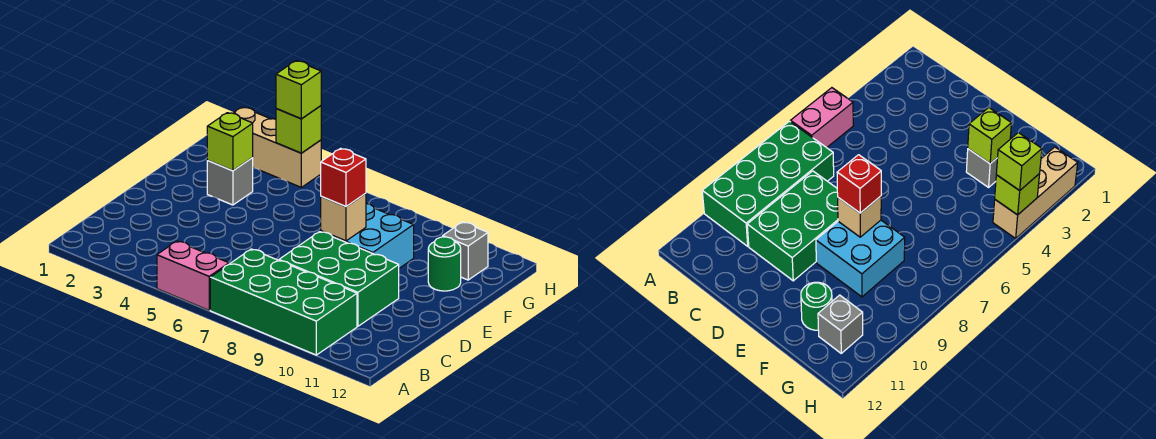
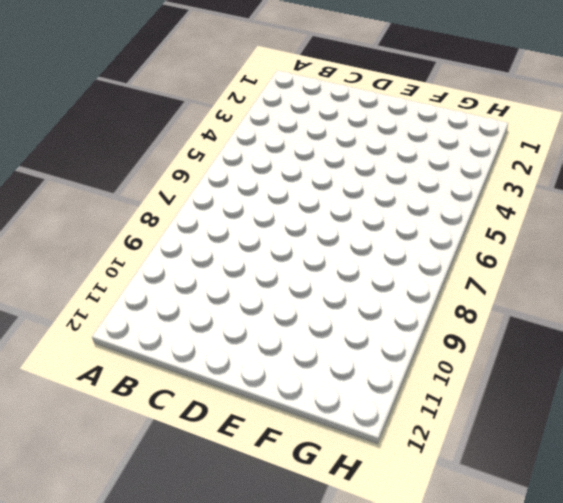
none -> pink 1x2 brick [157,241,229,310]
none -> green 2x4 brick [210,249,357,355]
none -> green 2x3 brick [279,232,399,326]

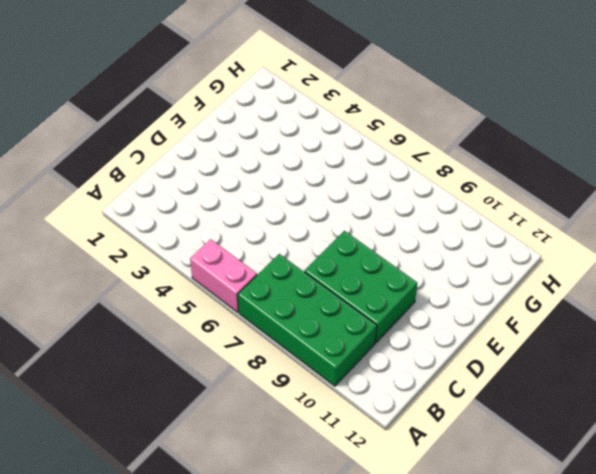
none -> cyan 2x2 brick [321,204,414,268]
none -> grey 1x1 brick [207,158,253,205]
none -> green 1x1 round brick [428,237,461,291]

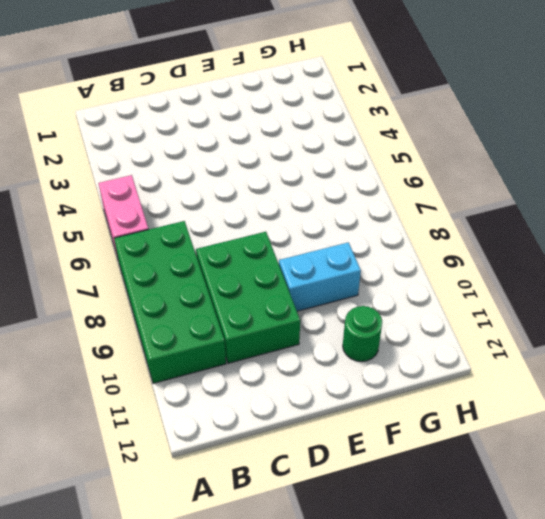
cyan 1x2 brick [279,242,361,311] -> cyan 2x2 brick [321,204,414,268]
none -> grey 1x1 brick [207,158,253,205]
none -> grey 1x1 brick [443,222,488,280]
none -> tan 1x3 brick [233,107,321,187]

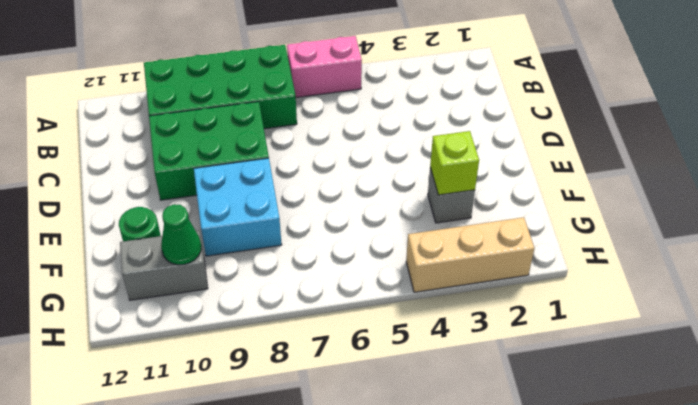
grey 1x2 brick [120,231,208,300] -> grey 1x1 brick [443,222,488,280]
green 1x1 cone [161,204,201,265] -> none
none -> tan 1x1 brick [321,193,366,241]
none -> lime 1x1 brick [276,106,321,153]
none -> red 1x1 brick [321,148,366,207]

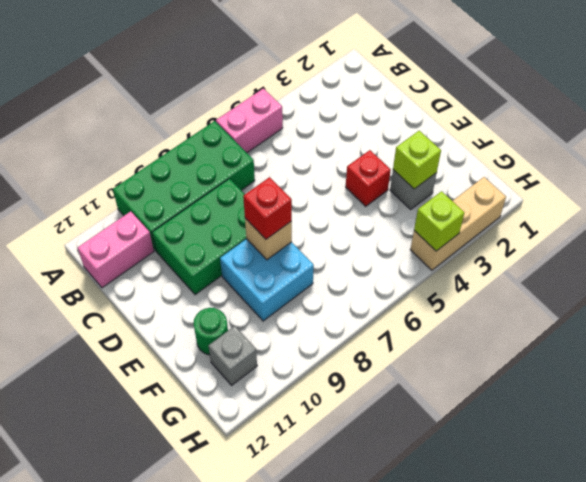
pink 1x2 brick [77,211,154,288] -> none
red 1x1 brick [346,150,391,206] -> none
none -> lime 1x1 brick [276,61,321,119]

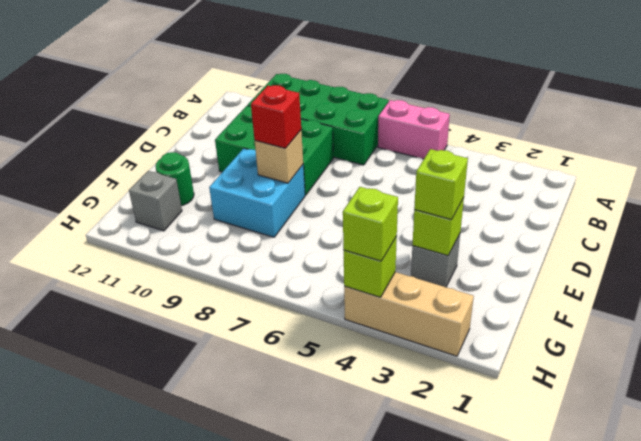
lime 1x1 brick [414,149,468,220] -> none

